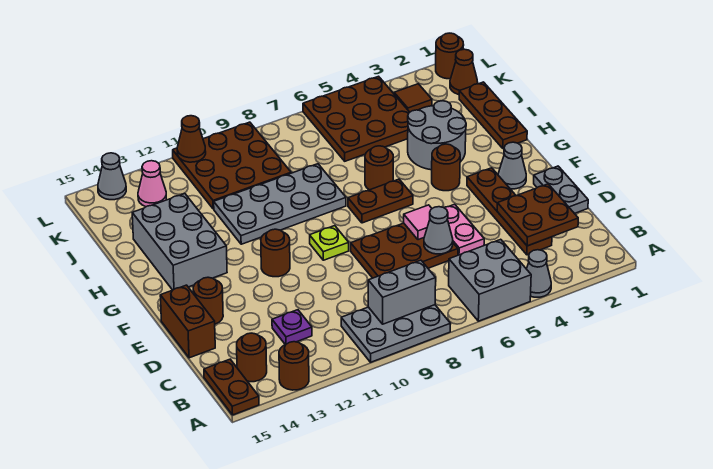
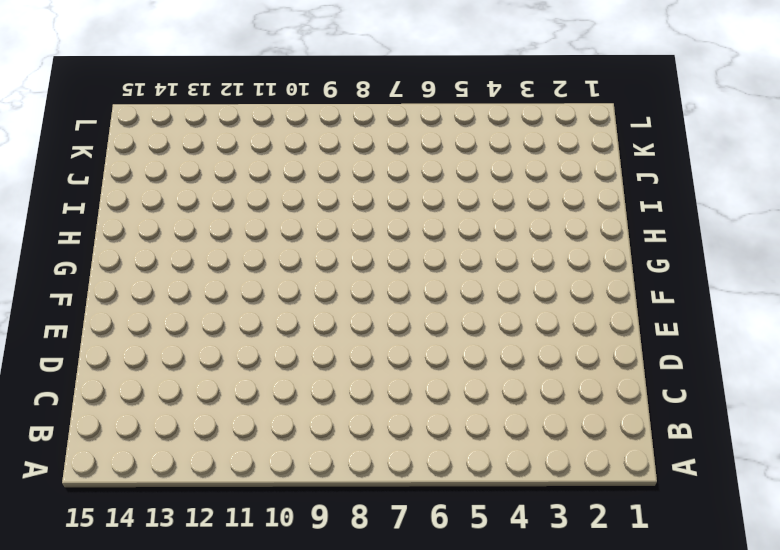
none -> grey 1x1 cone [527,250,551,297]
none -> grey 2x2 brick [449,239,531,321]
none -> grey 2x3 plate [341,305,451,362]
none -> brown 1x1 round brick [279,342,309,390]

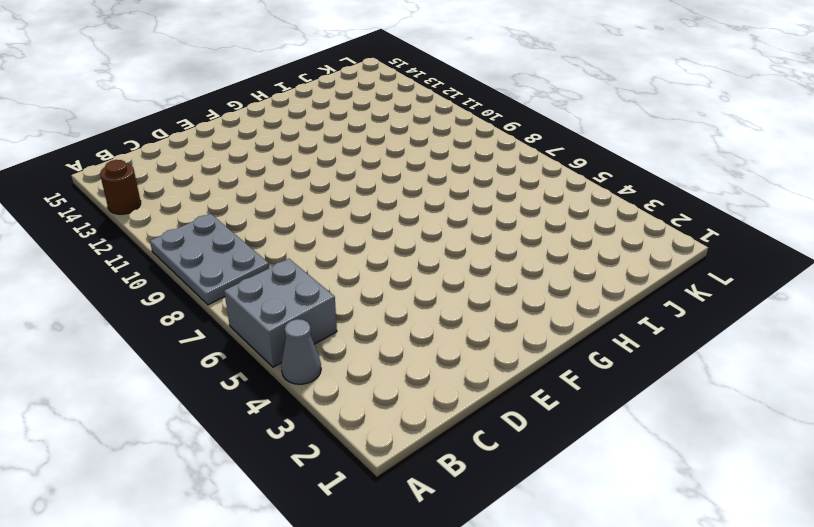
none -> brown 1x2 plate [204,359,259,415]
none -> brown 1x1 round brick [237,333,267,382]
none -> brown 1x4 plate [467,168,552,255]
none -> purple 1x1 plate [272,310,312,345]

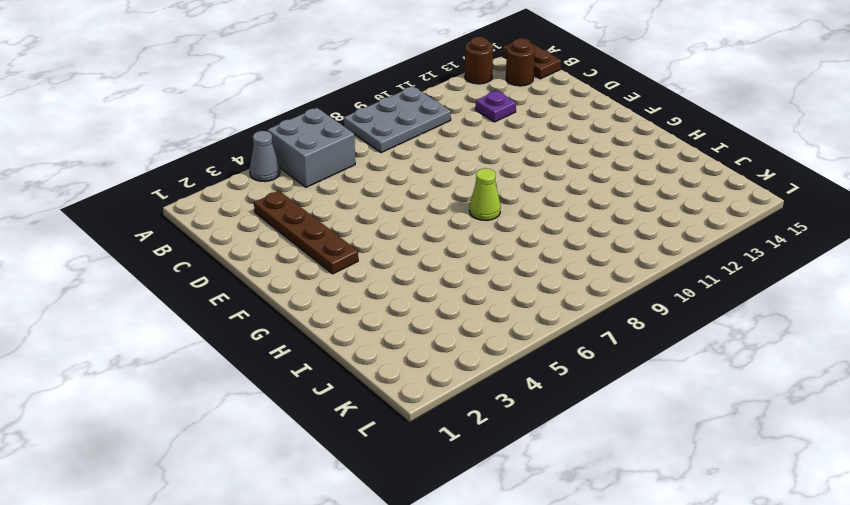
lime 1x1 cone [470,168,501,221] -> none
none -> grey 1x2 plate [534,166,588,214]
none -> pink 1x2 plate [445,204,484,255]
none -> brown 2x3 plate [351,223,458,278]
none -> brown 1x2 brick [160,285,215,358]

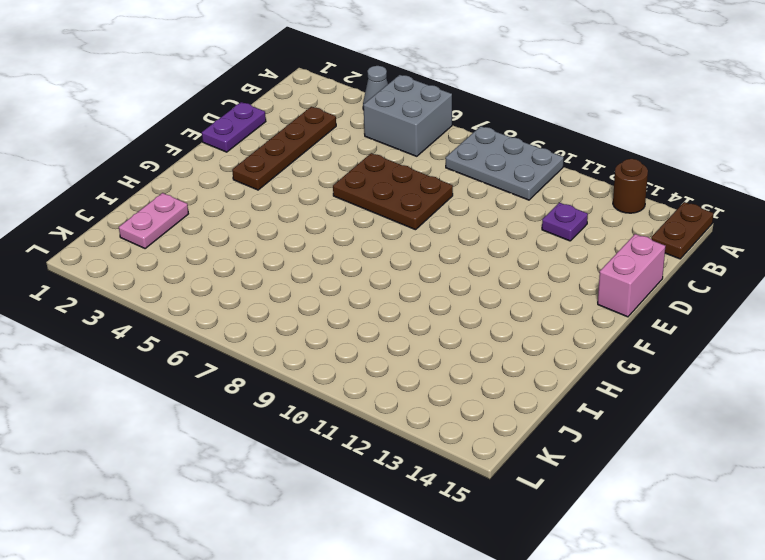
purple 1x2 plate [202,102,266,152] -> grey 1x2 plate [534,166,588,214]
pink 1x2 brick [598,234,665,317] -> brown 1x2 brick [160,285,215,358]
pink 1x2 plate [119,193,188,249] -> pink 1x2 plate moved to [445,204,484,255]
none -> brown 1x1 round brick [237,333,267,382]
none -> brown 1x1 round brick [193,277,223,324]
none -> grey 1x1 cone [498,142,526,189]
none -> lime 1x1 plate [310,226,349,260]

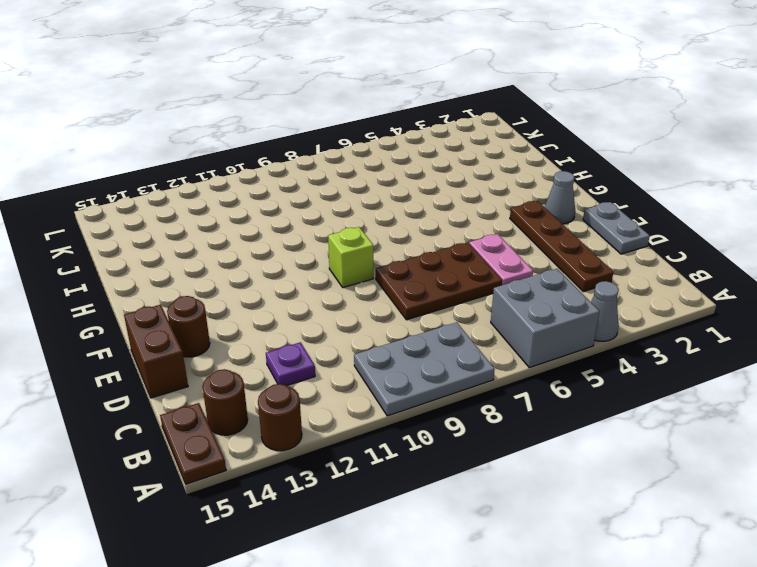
lime 1x1 brick [328,227,373,287] -> lime 1x1 plate [310,226,349,260]
none -> brown 1x1 round brick [261,229,290,277]
none -> brown 1x1 round brick [432,144,460,191]
none -> brown 1x2 plate [348,179,413,223]
none -> grey 2x3 brick [132,194,227,290]

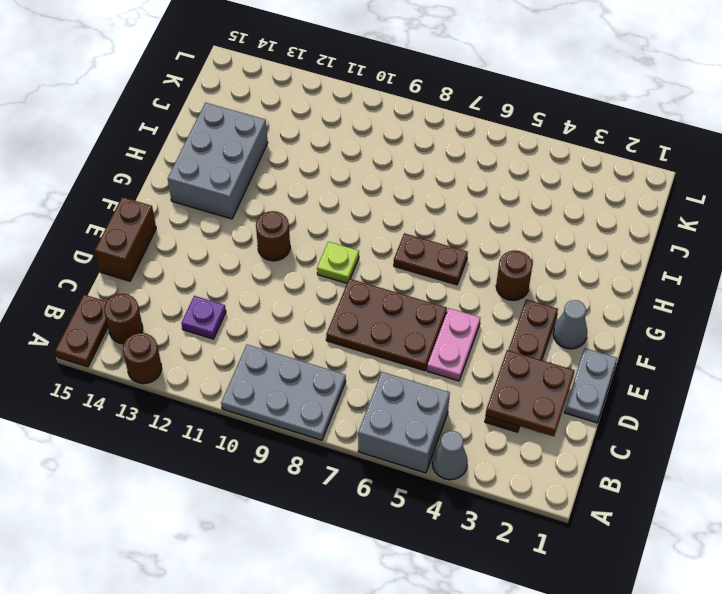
none -> brown 1x1 round brick [193,277,223,324]
none -> brown 1x3 plate [459,82,527,148]
none -> grey 2x2 round brick [408,101,466,170]
none -> brown 1x1 round brick [365,146,393,190]

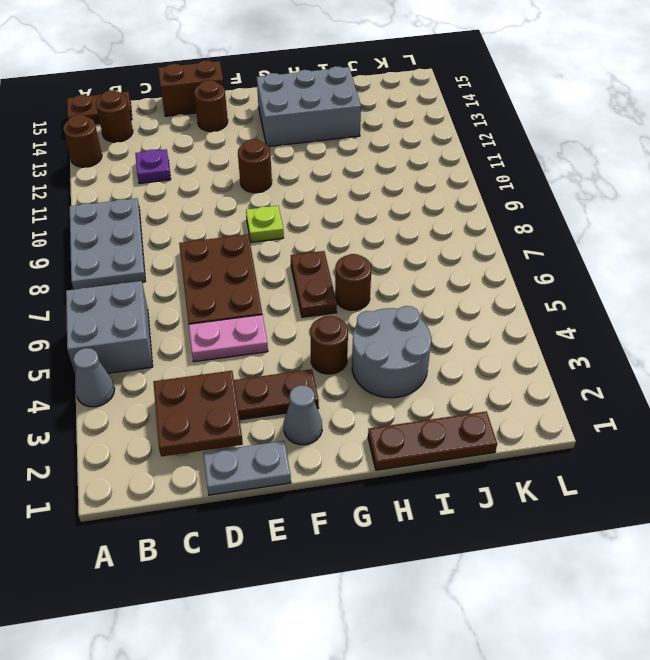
none -> grey 2x4 plate [214,164,346,244]
none -> brown 3x3 plate [303,76,410,161]
none -> brown 3x3 plate [173,122,291,209]
none -> brown 1x1 cone [450,49,478,95]

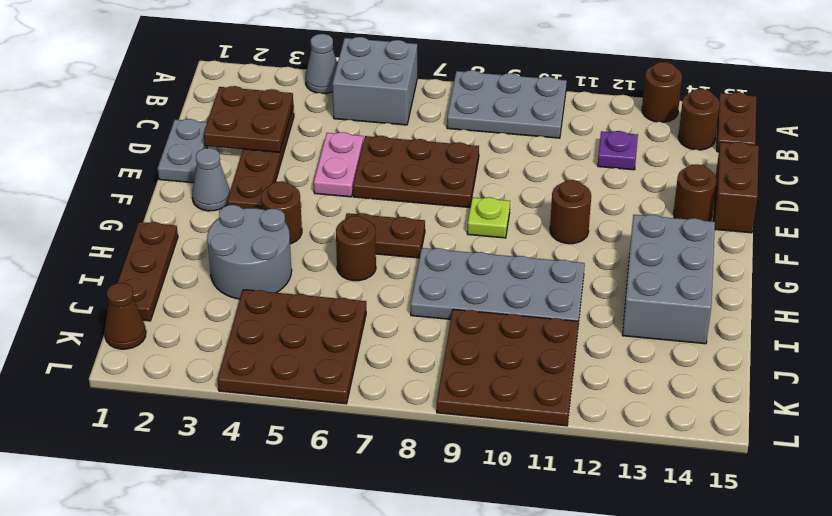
none -> brown 1x1 tile [394,84,432,112]
none -> pink 1x1 cone [138,161,166,207]
none -> brown 1x1 round brick [436,33,464,79]
none -> grey 1x1 cone [98,153,126,200]

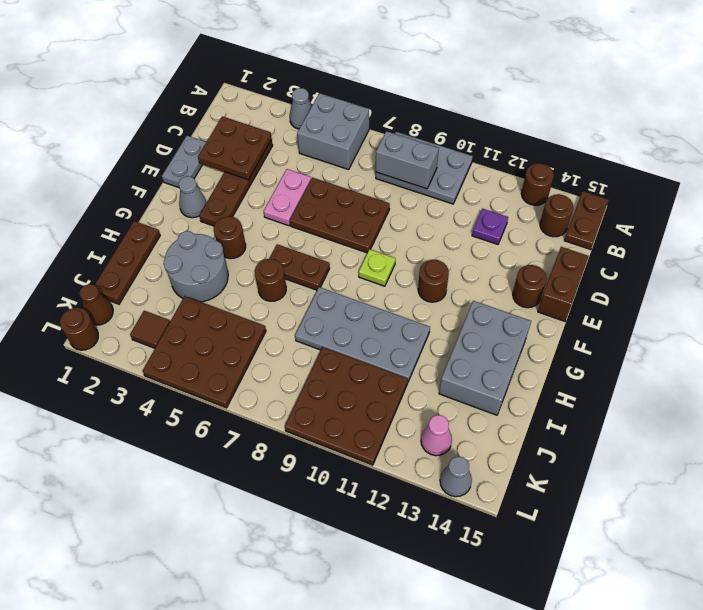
none -> grey 1x1 cone [424,207,453,254]
none -> pink 1x1 tile [404,205,432,240]
none -> brown 1x1 cone [177,116,206,162]

